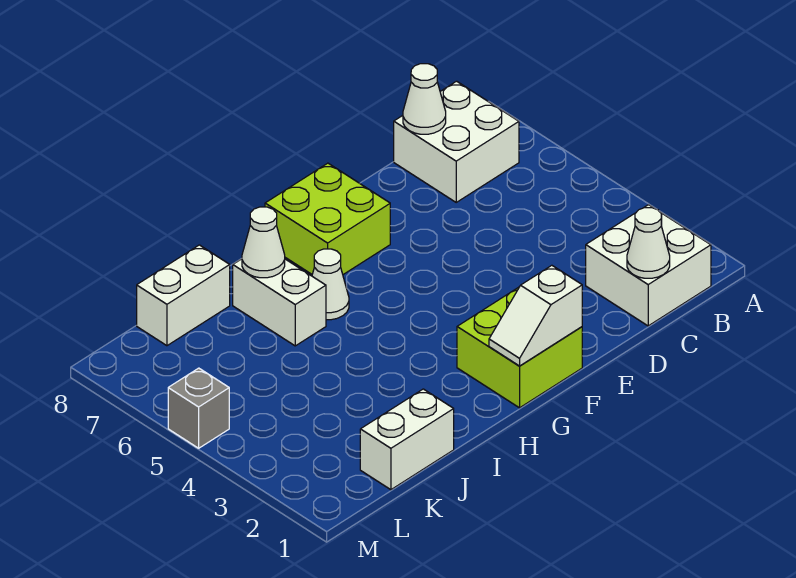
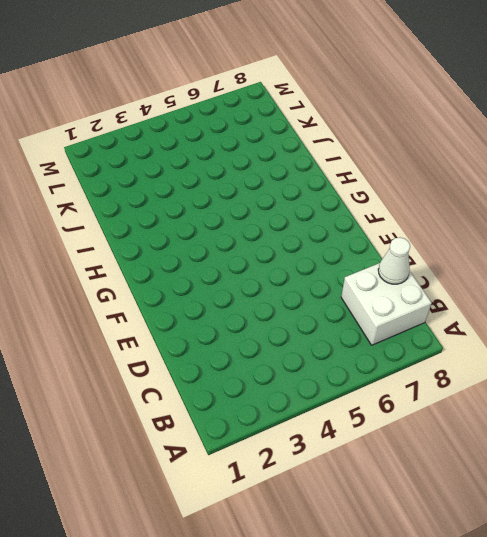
none -> white 2x2 brick [586,205,711,326]
none -> lime 2x2 brick [457,287,582,408]
none -> lime 2x2 brick [265,163,390,274]

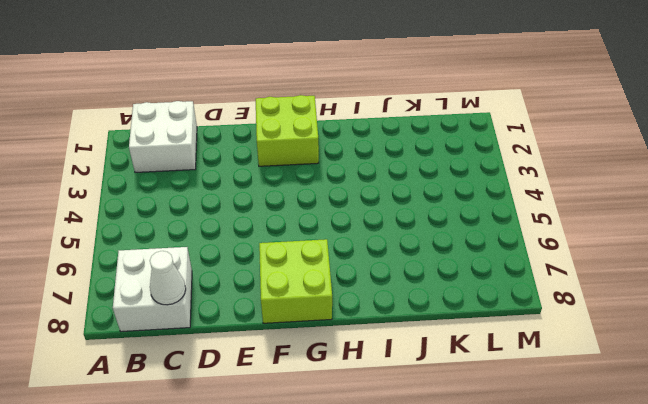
none -> white 1x1 cone [312,249,349,320]
none -> white 1x2 brick [233,259,326,346]
none -> white 1x2 brick [360,389,454,490]

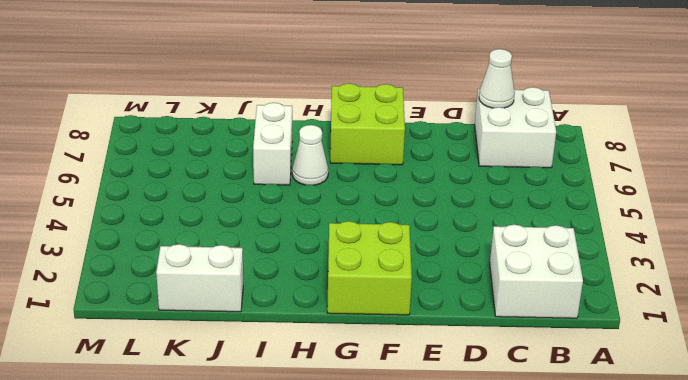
none -> white 1x2 brick [137,245,230,346]
none -> grey 1x1 brick [168,368,229,448]
none -> white 1x1 cone [627,208,670,278]

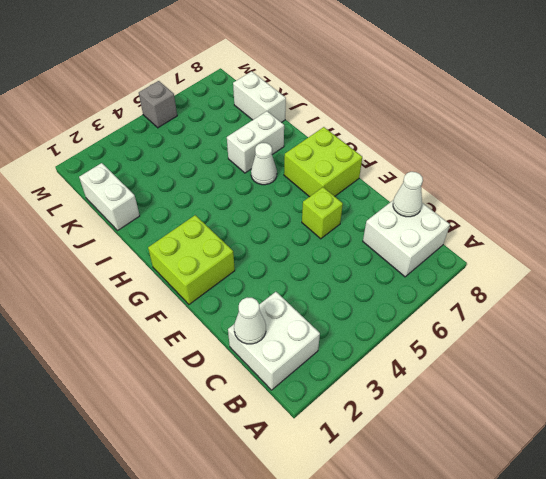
lime 1x1 brick [302,187,343,239] -> none
none -> white 1x2 slope [489,265,582,366]
none -> white 1x1 cone [242,207,285,278]

